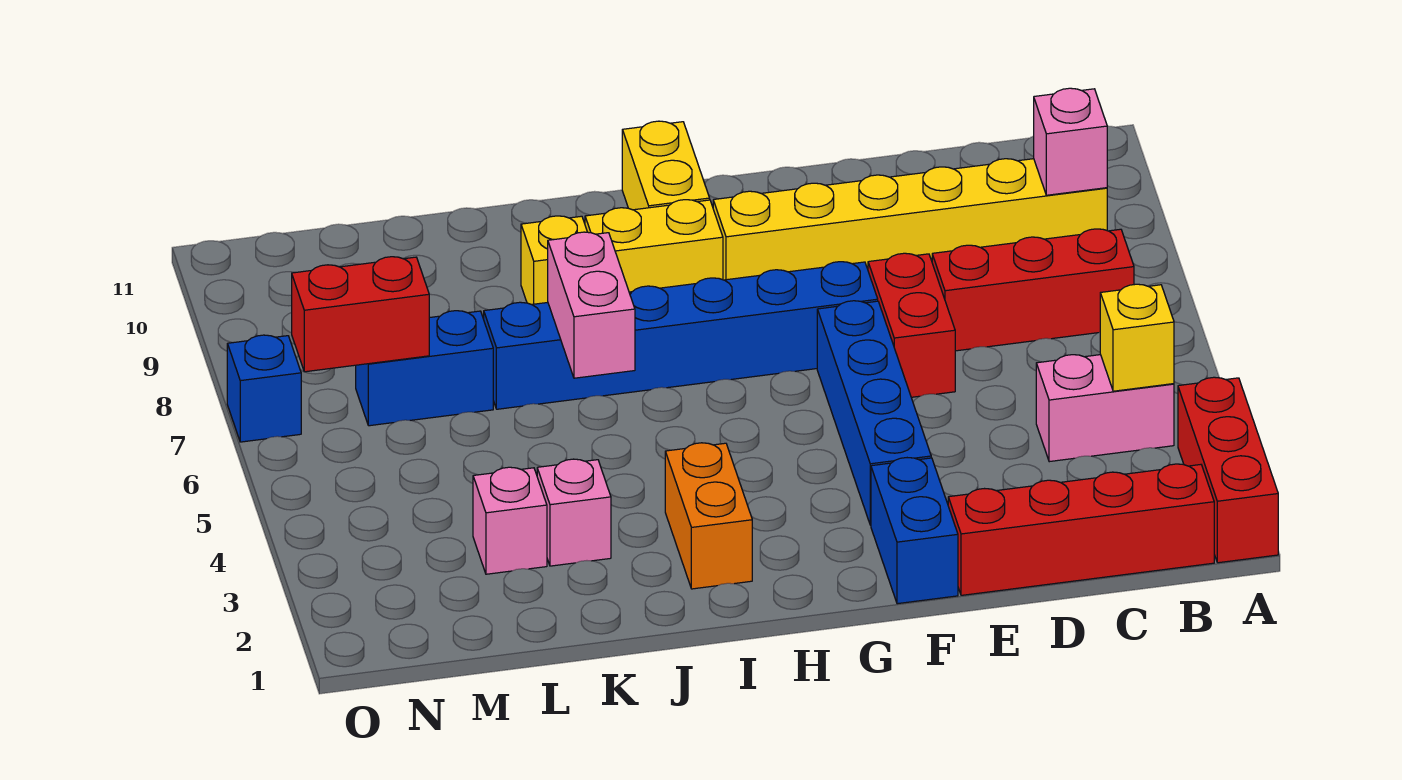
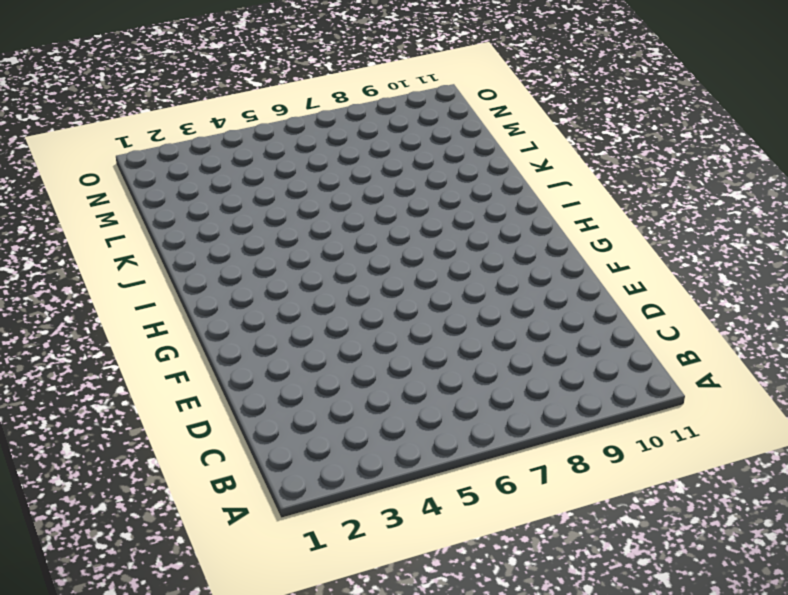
none -> red 1x3 brick [1178,377,1278,563]
none -> red 1x4 brick [948,464,1214,595]
none -> pink 1x2 brick [1036,355,1174,462]

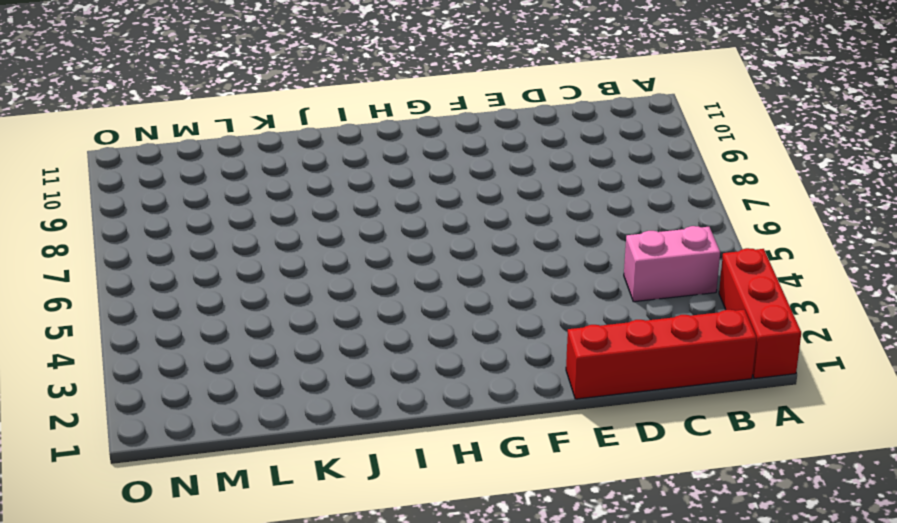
none -> red 1x3 brick [932,229,1134,351]
none -> yellow 1x6 brick [713,159,1107,280]
none -> red 1x2 brick [868,253,955,397]

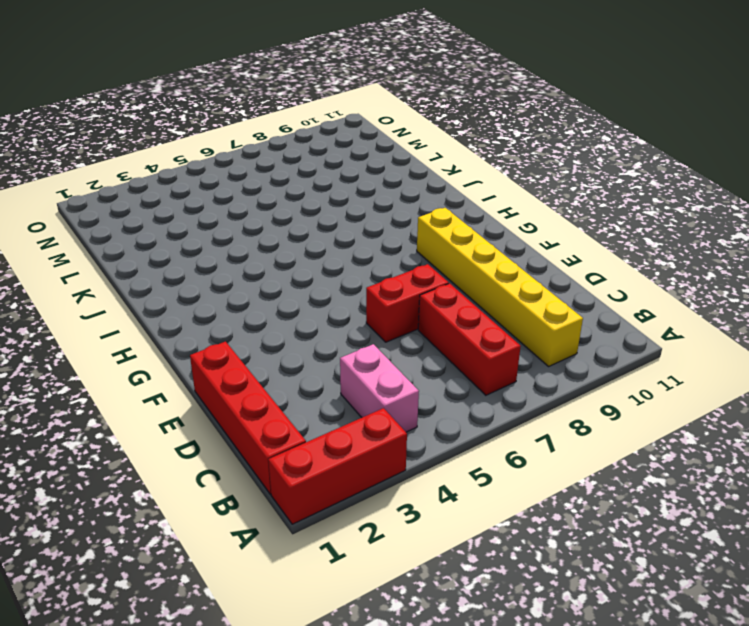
none -> blue 1x2 brick [871,458,958,604]
none -> blue 1x4 brick [817,301,931,525]
none -> blue 1x6 brick [484,262,878,409]

